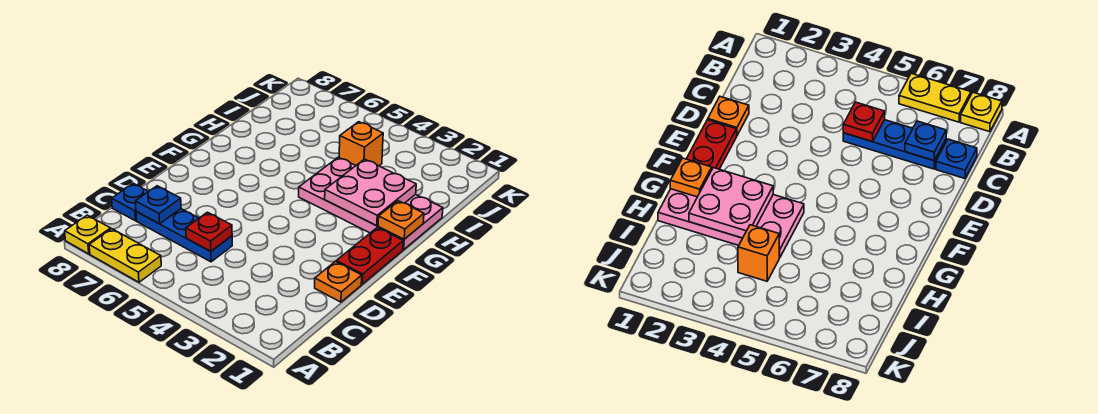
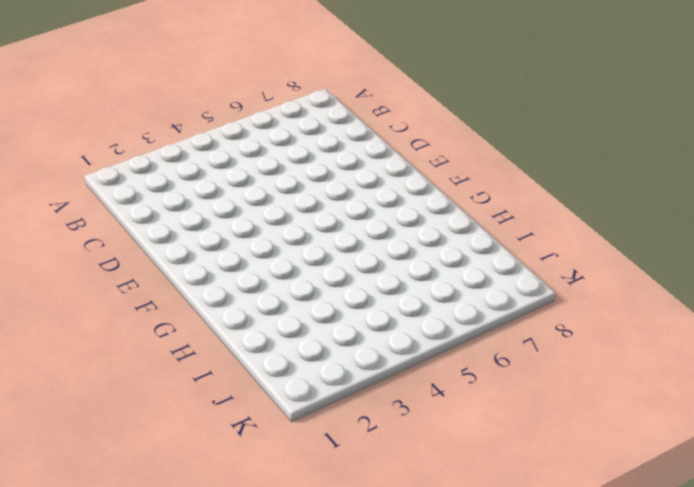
none -> yellow 1x2 plate [89,229,161,282]
none -> yellow 1x1 plate [65,215,111,254]
none -> blue 1x3 plate [136,209,232,262]

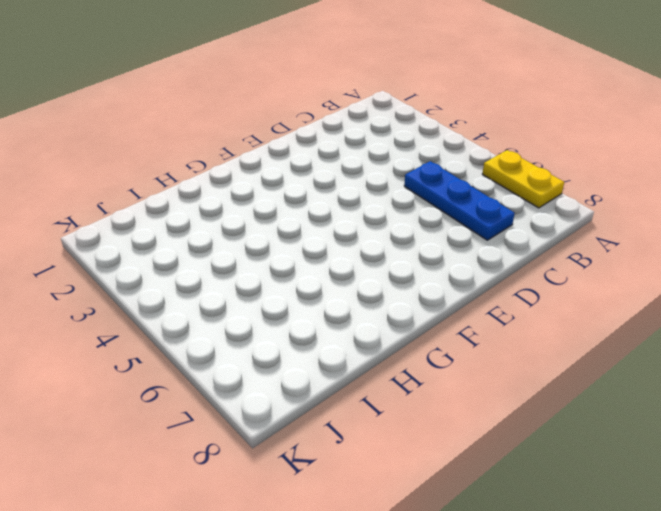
none -> yellow 1x1 plate [65,215,111,254]
none -> blue 1x1 plate [112,183,149,221]
none -> orange 1x1 plate [315,261,362,302]

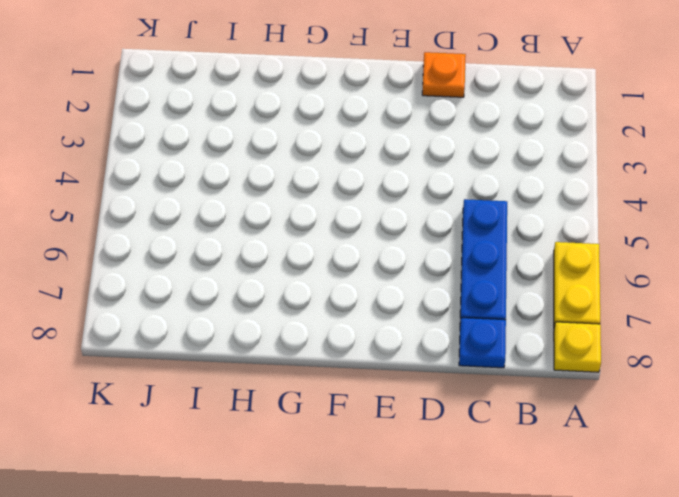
none -> red 1x2 plate [336,228,403,284]
none -> pink 2x4 plate [299,157,443,250]
none -> orange 1x1 brick [339,122,383,166]

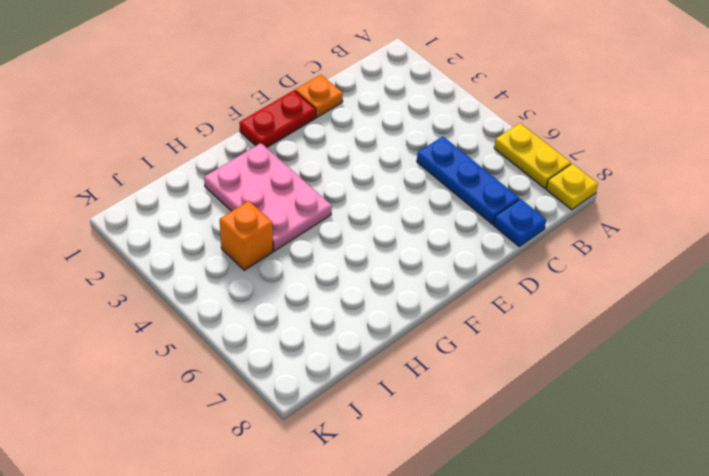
pink 2x3 plate [204,143,332,251] -> pink 2x4 plate [299,157,443,250]
none -> red 1x1 plate [186,212,232,251]
none -> blue 1x1 plate [135,186,181,224]
none -> orange 1x1 plate [378,201,424,239]

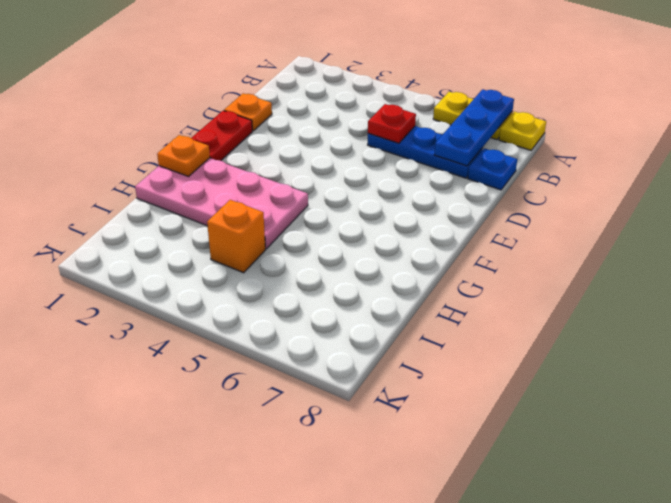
blue 1x3 plate [434,89,514,166] -> blue 1x1 plate [135,186,181,224]
none -> pink 2x2 plate [325,159,416,226]

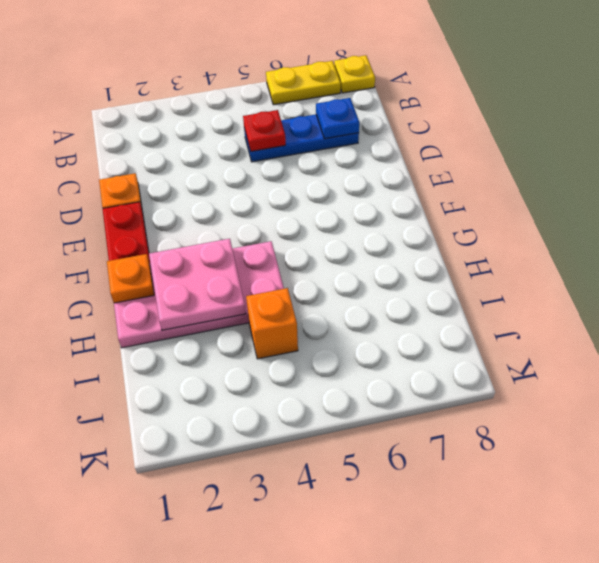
none -> blue 1x1 plate [112,183,149,221]

